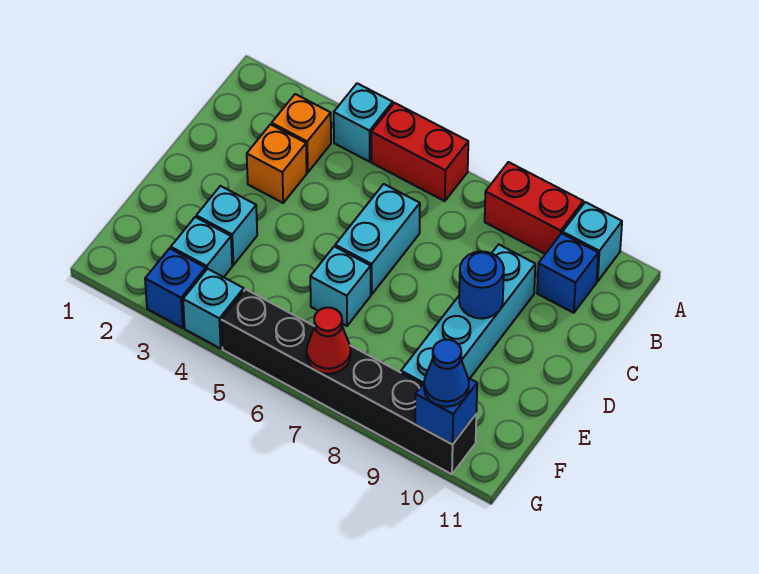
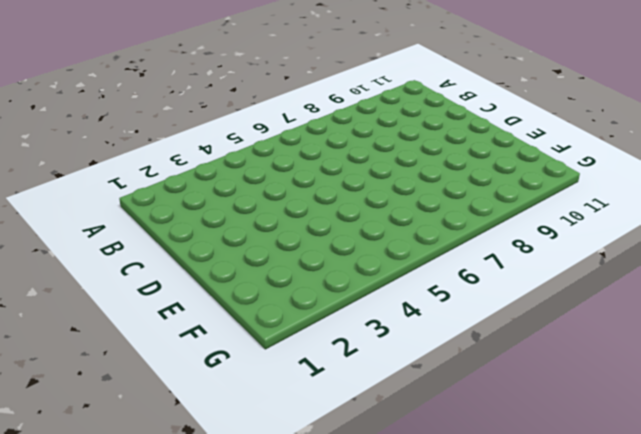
none -> cyan 1x1 brick [334,83,393,162]
none -> red 1x2 brick [371,103,468,201]
none -> red 1x2 brick [485,162,583,254]

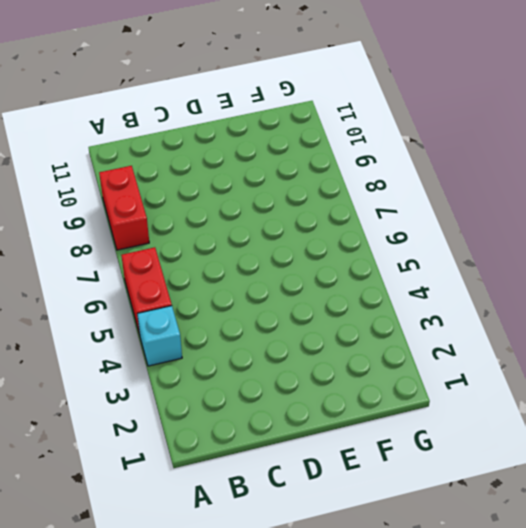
none -> cyan 1x1 brick [562,202,622,281]
none -> orange 1x1 brick [272,94,331,172]
none -> blue 1x1 brick [537,233,598,313]

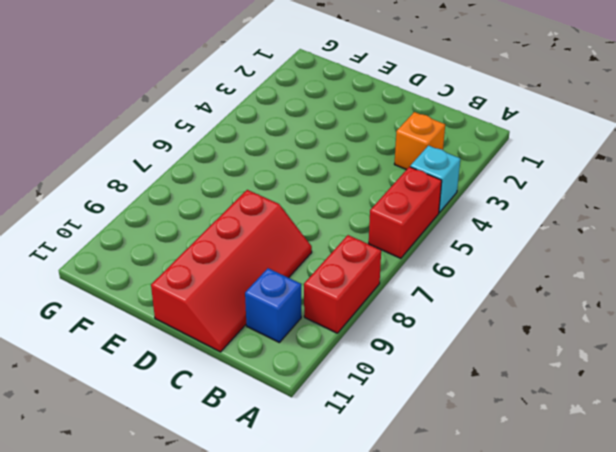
red 2x4 slope [151,190,312,352] -> cyan 1x4 brick [401,244,535,384]
none -> cyan 1x1 brick [562,202,622,281]
none -> orange 1x1 brick [247,124,307,203]
none -> cyan 1x2 brick [335,184,420,294]

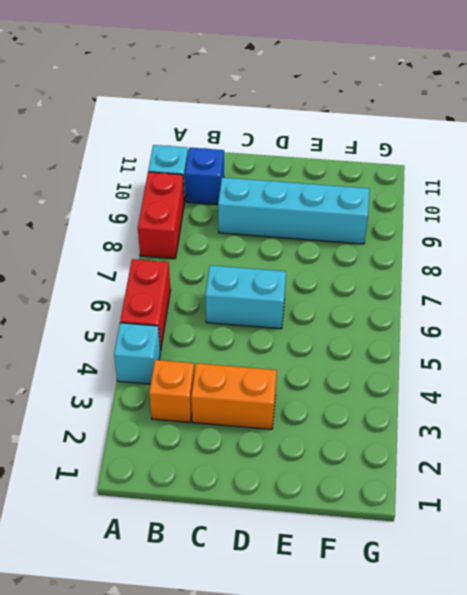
orange 1x2 brick [191,363,277,429] -> orange 1x1 brick [247,124,307,203]
none -> cyan 1x1 brick [196,186,257,265]
none -> cyan 1x1 brick [310,246,371,326]
none -> cyan 1x1 brick [171,217,232,277]

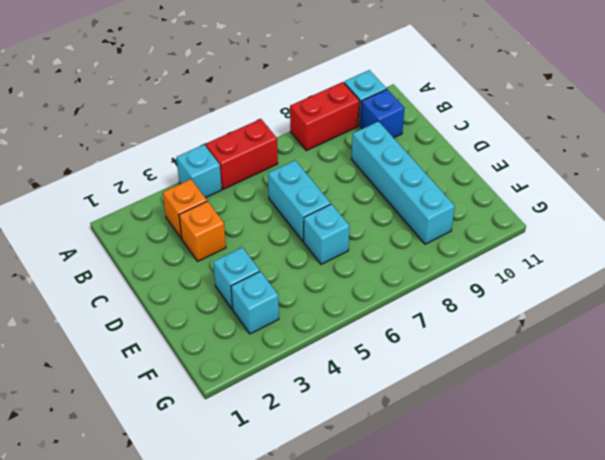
none -> blue 1x1 brick [145,248,206,328]
none -> cyan 1x1 brick [183,269,244,349]
none -> black 1x6 brick [221,289,476,474]

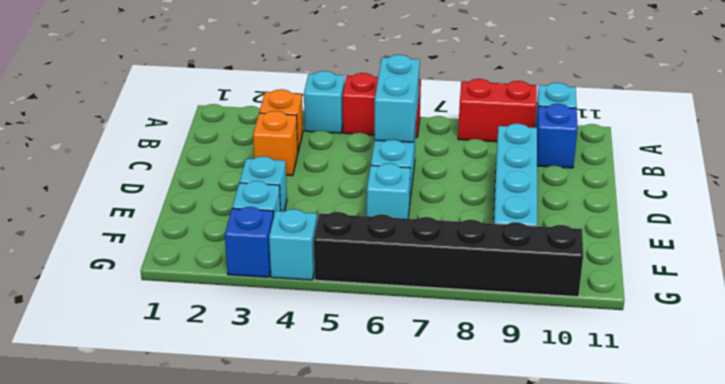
cyan 1x2 brick [375,55,420,142] -> none
none -> blue 1x1 round brick [459,251,504,319]
none -> red 1x1 cone [307,308,351,374]
none -> blue 1x1 brick [415,378,477,444]

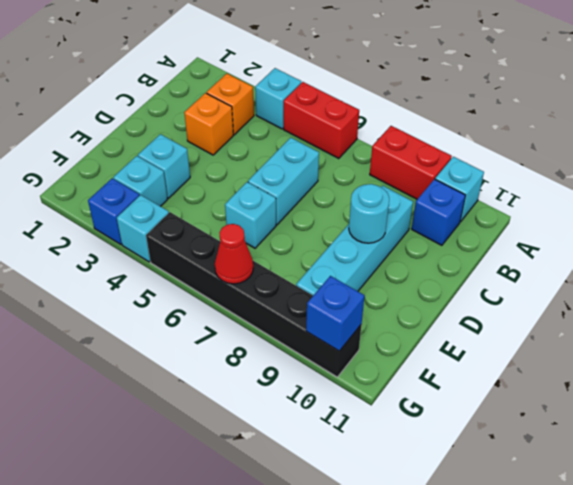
cyan 1x1 round brick [349,184,389,243] -> blue 1x1 round brick [459,251,504,319]
none -> blue 1x1 cone [424,340,469,407]

